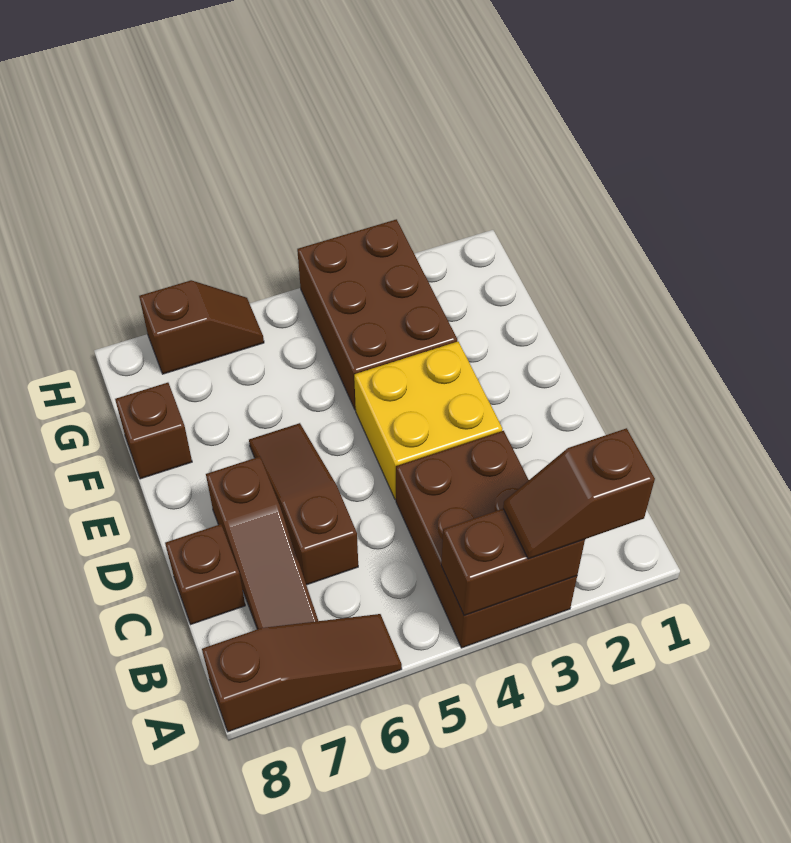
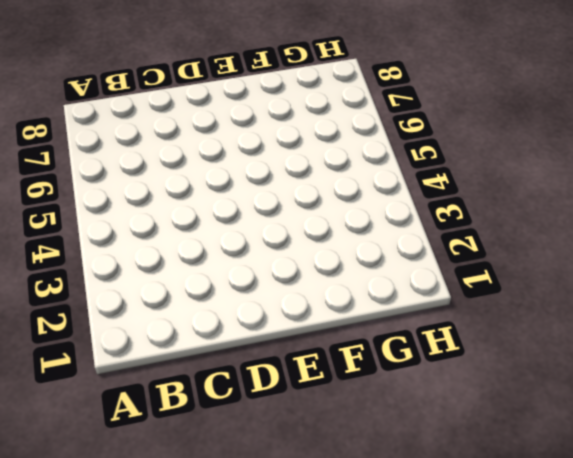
none -> brown 2x3 brick [396,431,577,648]
none -> brown 1x3 slope [202,614,402,732]

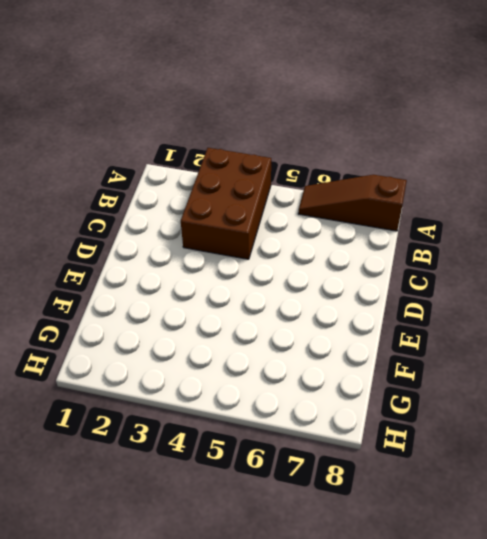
none -> brown 1x3 slope [206,457,318,629]
none -> brown 1x3 slope [249,423,358,585]

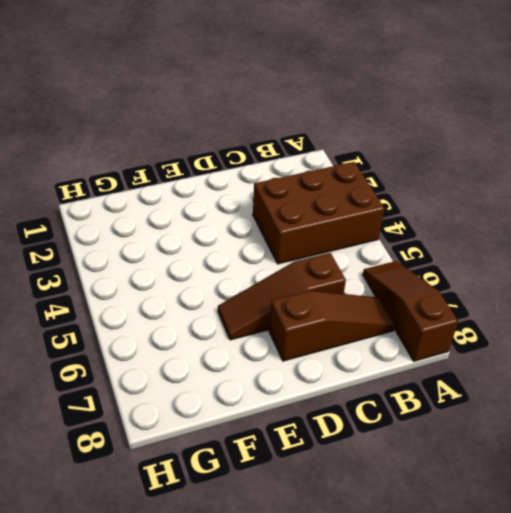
none -> brown 1x1 brick [165,524,245,624]
none -> yellow 2x2 brick [354,341,503,500]

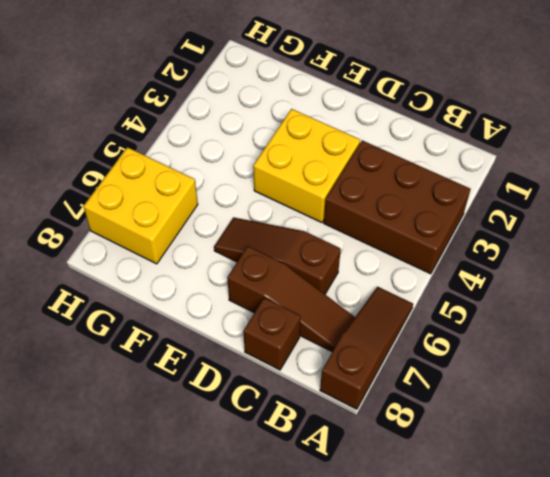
yellow 2x2 brick [83,147,198,264] -> brown 1x2 slope [139,280,264,374]
none -> brown 2x3 brick [297,219,457,410]
none -> brown 1x1 brick [115,383,192,479]

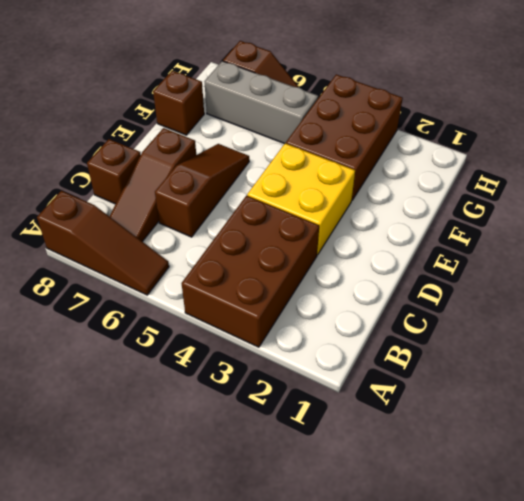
grey 1x3 brick [204,61,318,144] -> none
none -> brown 1x2 brick [441,509,585,616]
none -> brown 1x2 slope [503,428,655,559]

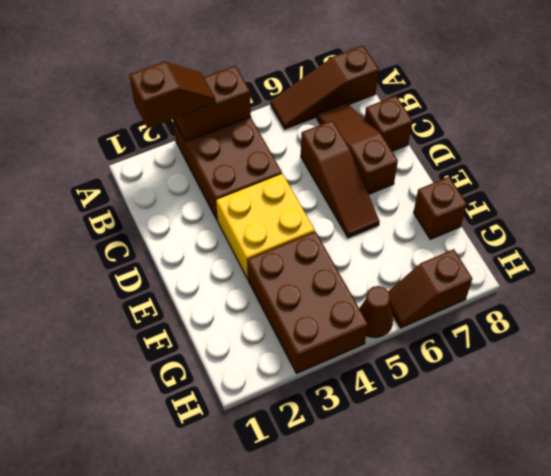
brown 1x1 cone [359,286,393,338] -> none

